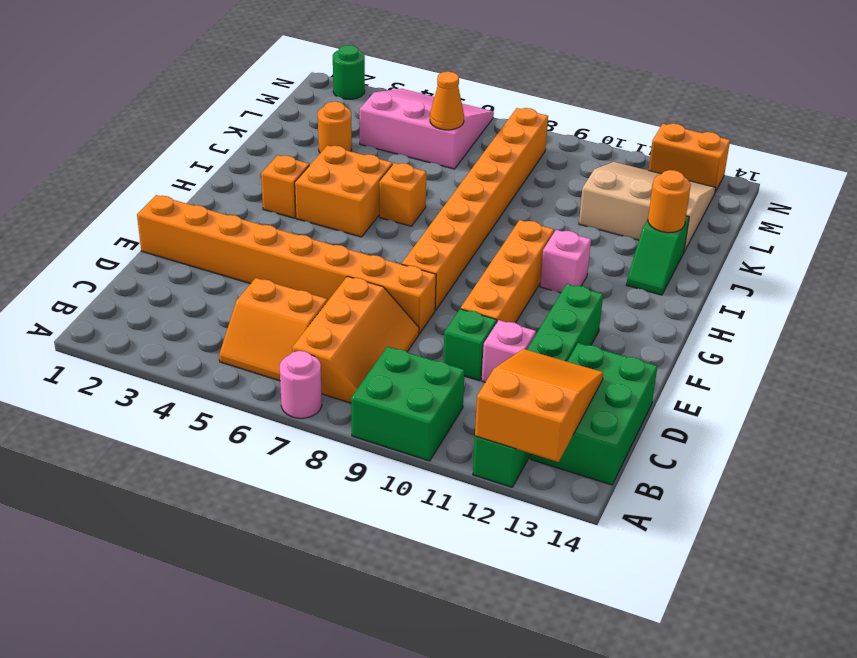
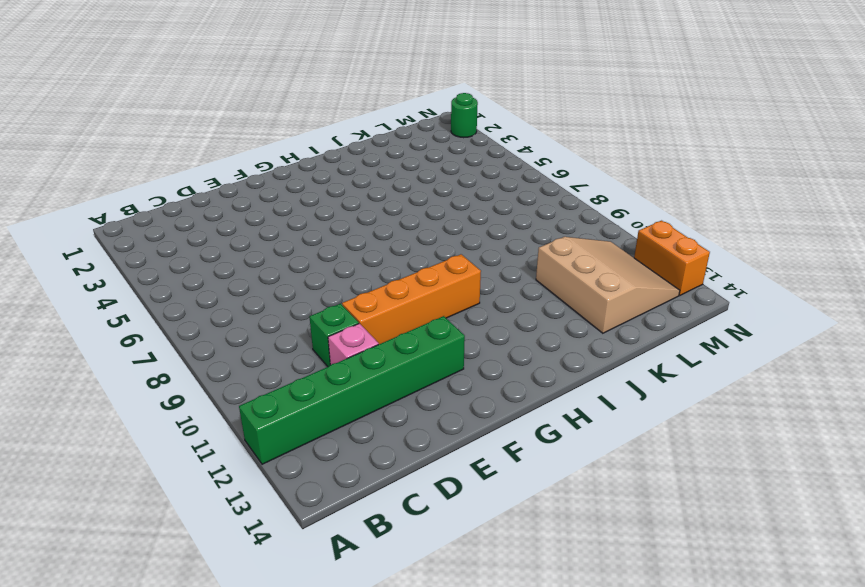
none -> pink 1x1 round brick [280,351,322,418]
none -> green 2x2 brick [351,347,465,461]
none -> orange 2x2 slope [219,278,327,381]

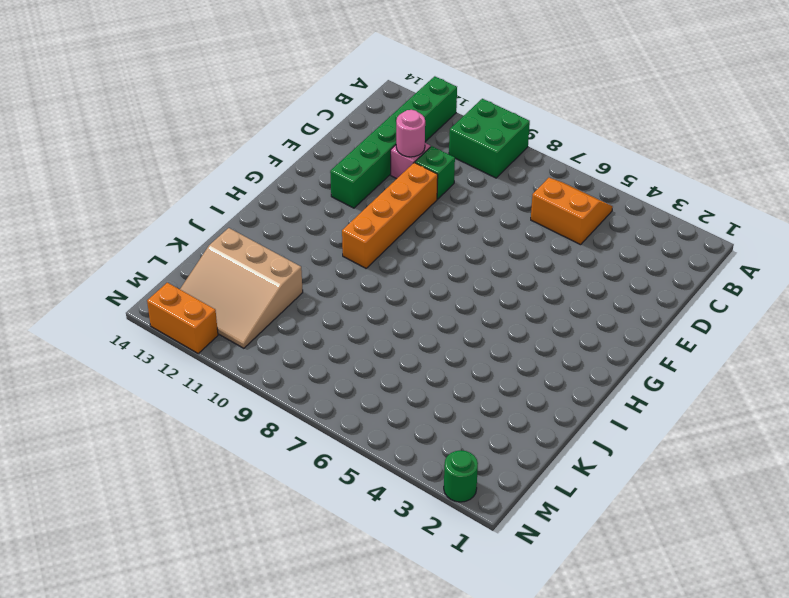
pink 1x1 round brick [396,110,425,157] -> pink 1x1 round brick moved to [280,351,322,418]
none -> orange 2x3 slope [292,276,419,403]
none -> green 2x3 brick [530,343,657,485]
none -> orange 1x8 brick [137,195,436,334]

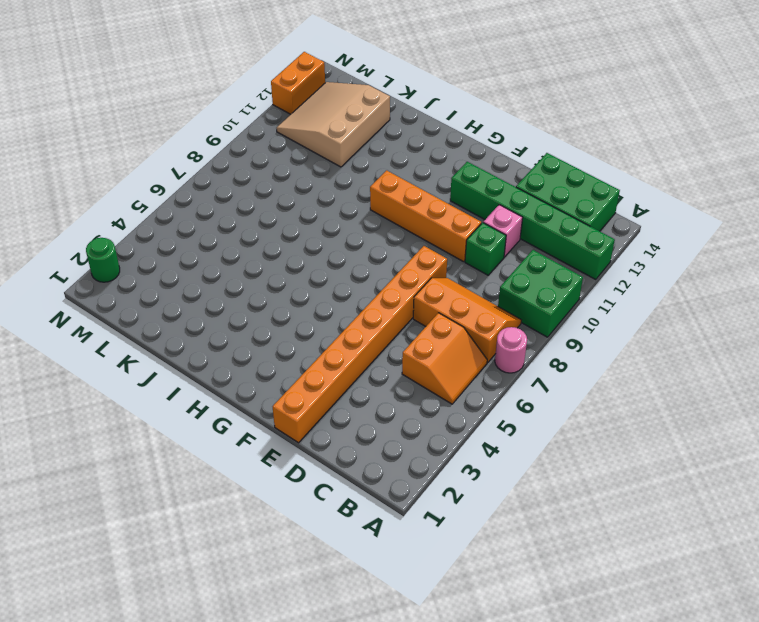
none -> orange 1x8 brick [402,108,548,310]
none -> orange 1x1 brick [261,155,309,218]
none -> orange 2x2 brick [295,145,392,237]

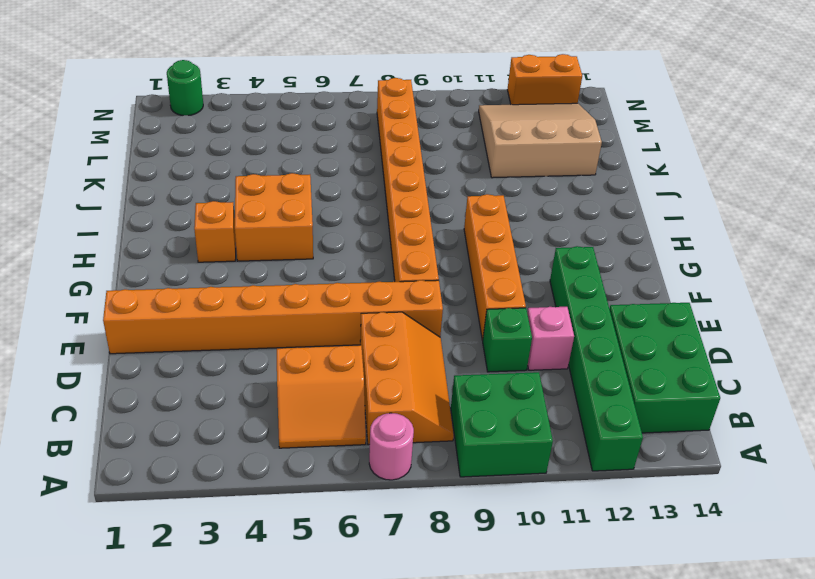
none -> pink 1x1 brick [540,230,591,293]
none -> orange 1x1 brick [379,163,426,226]
none -> green 1x2 slope [627,216,689,295]

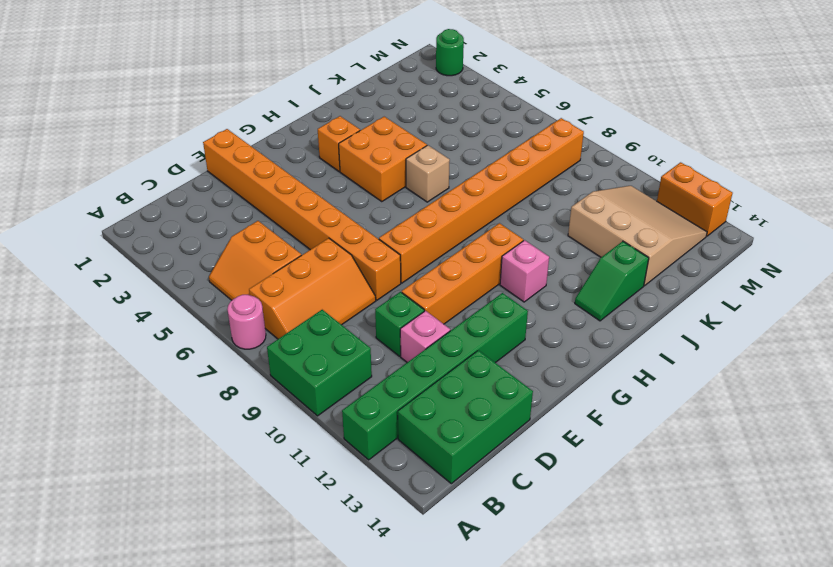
tan 1x1 brick [406,145,450,202] -> orange 1x1 brick [379,163,426,226]
none -> orange 1x1 round brick [318,102,352,153]
none -> pink 3x3 slope [359,89,494,169]
none -> orange 2x3 slope [475,349,603,462]

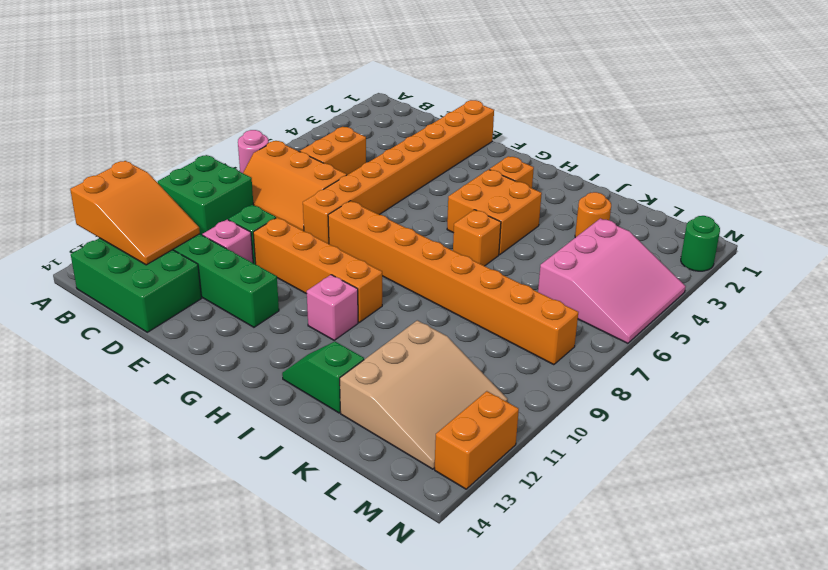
none -> orange 1x1 round brick [648,170,691,233]
none -> orange 1x1 cone [430,72,464,130]

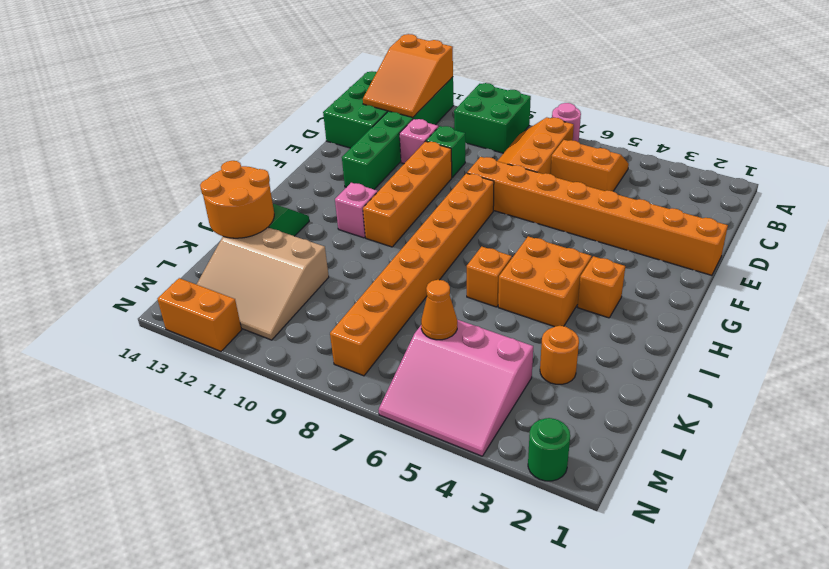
orange 2x2 round brick [200,161,274,238] -> orange 1x1 round brick [648,170,691,233]

